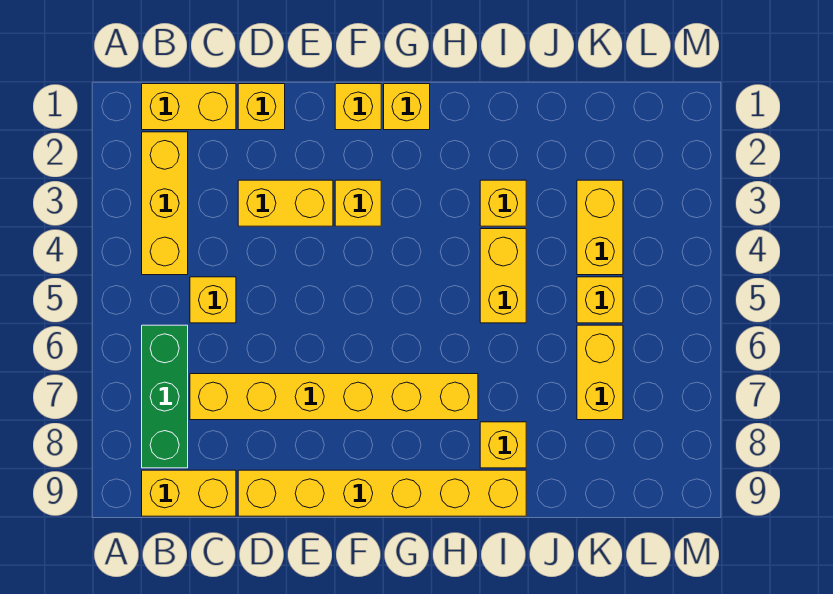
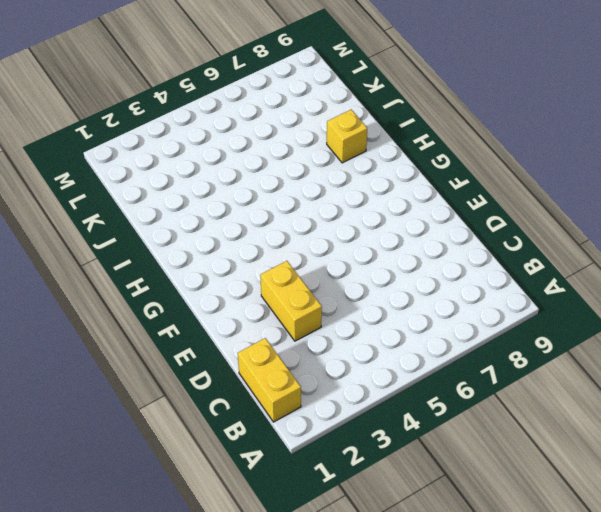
none -> yellow 1x3 brick [142,132,188,275]
none -> green 1x3 brick [142,325,188,468]
none -> yellow 1x2 brick [142,470,236,516]

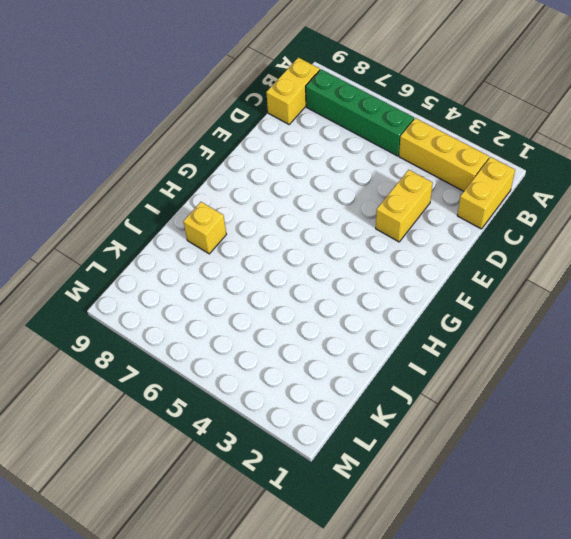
green 1x4 brick [306,69,414,156] -> green 1x3 brick [142,325,188,468]
none -> yellow 1x1 brick [190,277,236,323]
none -> yellow 1x6 brick [190,374,478,420]
none -> yellow 1x1 brick [238,84,285,130]

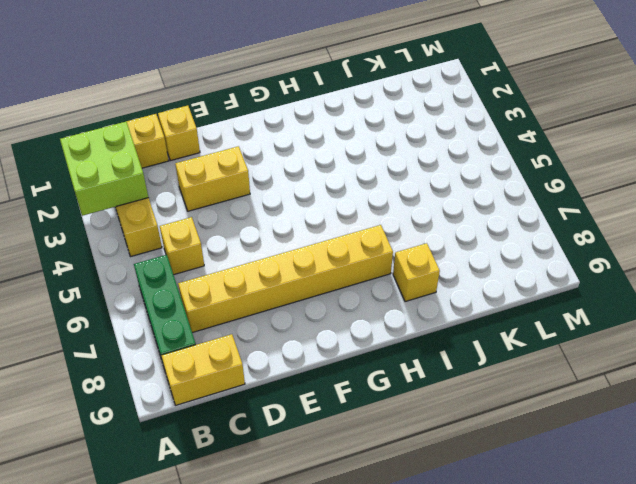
lime 2x2 brick [60,121,148,216] -> none
none -> yellow 1x6 brick [238,470,526,516]
none -> yellow 1x1 brick [335,84,381,130]
none -> yellow 1x1 brick [335,180,381,226]

